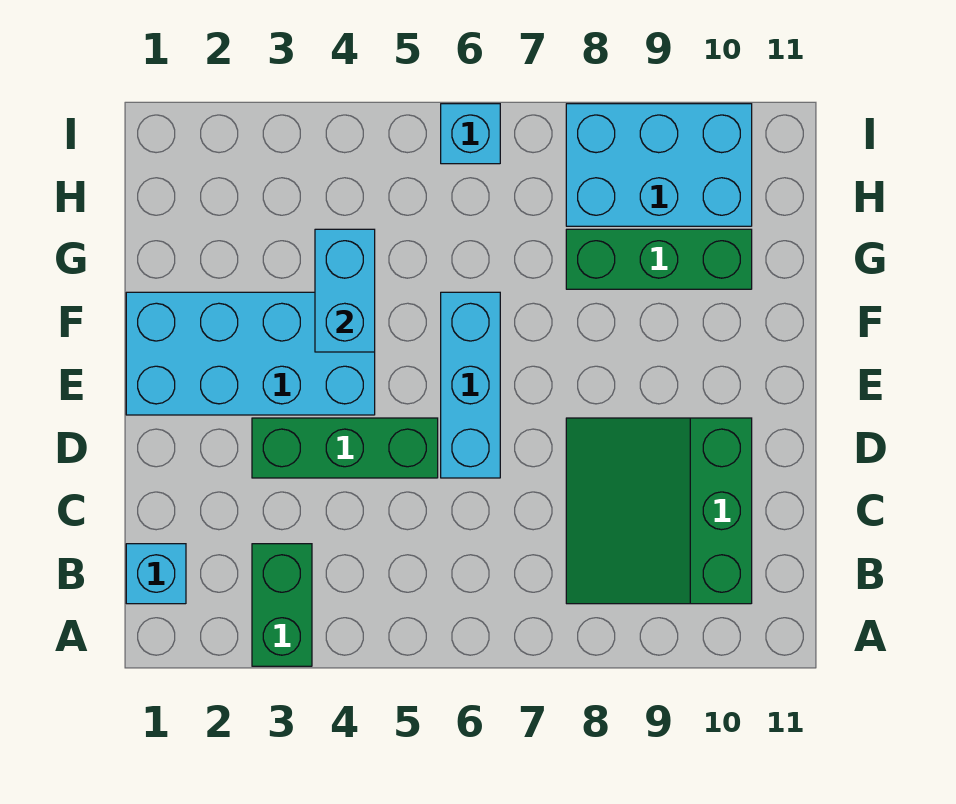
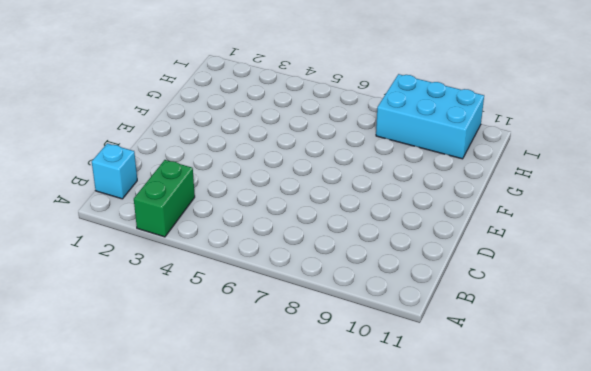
none -> green 3x3 slope [566,418,752,604]
none -> green 1x3 brick [252,418,438,478]

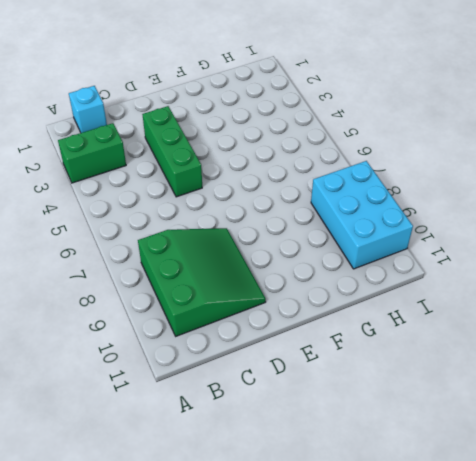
green 3x3 slope [138,228,266,336] -> green 3x3 slope turned to [566,418,752,604]
none -> cyan 1x3 brick [441,292,500,478]
none -> cyan 2x4 brick [126,292,375,415]

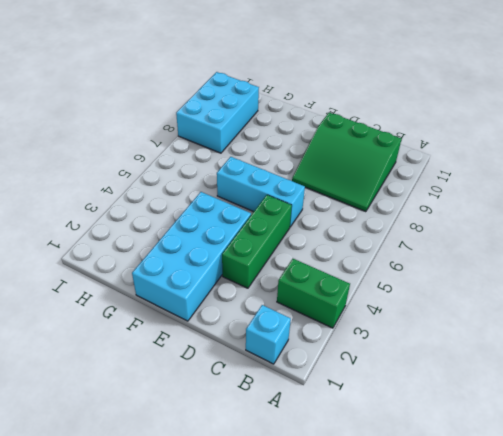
none -> green 1x3 brick [566,229,752,289]
none -> cyan 1x1 brick [441,104,500,164]

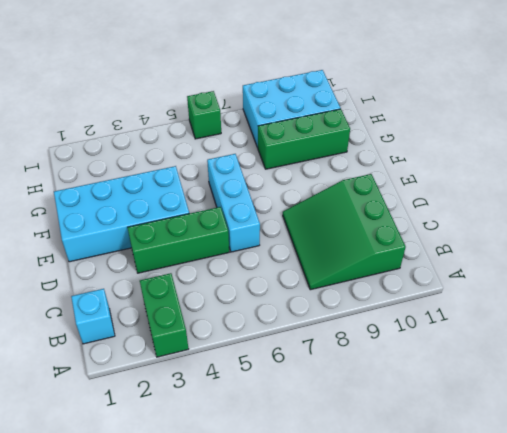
green 1x1 brick [187,91,221,139] -> cyan 1x1 brick [441,104,500,164]
none -> cyan 1x2 brick [315,229,375,352]

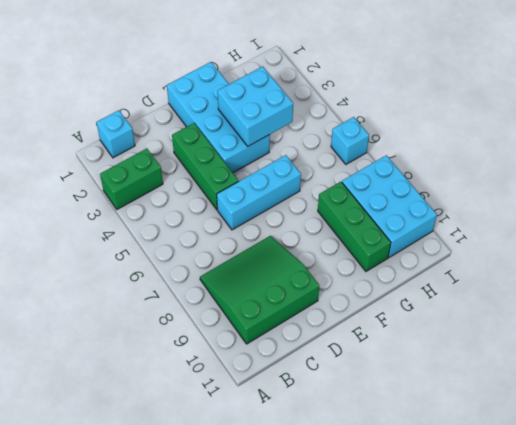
cyan 2x2 brick [218,66,293,146] -> cyan 1x2 brick [315,229,375,352]

